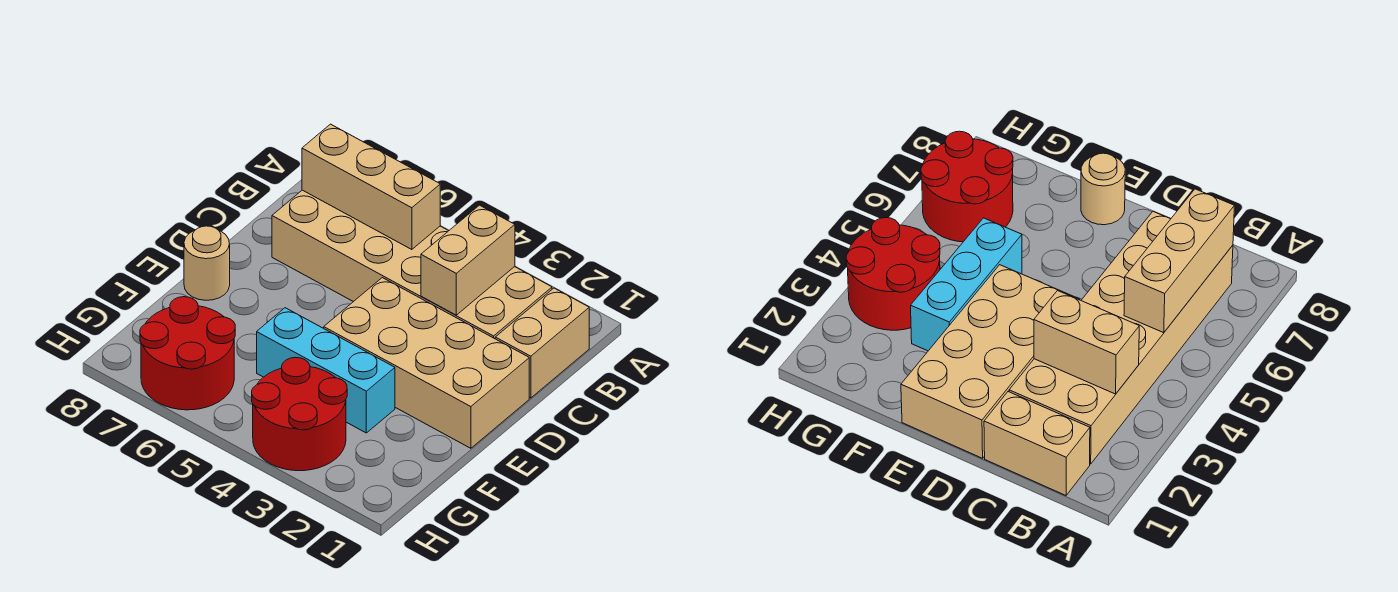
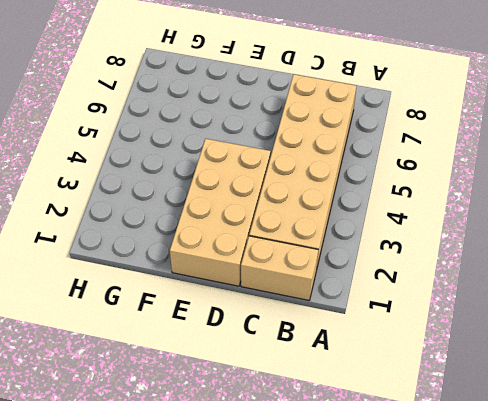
none -> tan 1x1 round brick [184,226,230,300]
none -> cyan 1x3 brick [257,308,395,433]

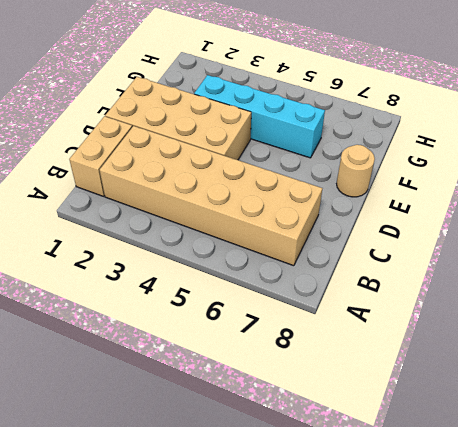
cyan 1x4 brick [194,75,325,158] -> cyan 1x3 brick [257,308,395,433]
none -> red 2x2 round brick [252,357,347,471]
none -> red 2x2 round brick [140,297,235,410]

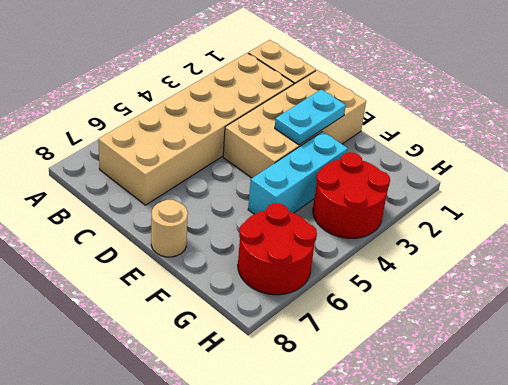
cyan 1x2 plate [275,89,346,145] -> none
none -> tan 1x2 brick [421,205,515,315]
none -> tan 1x3 brick [302,124,440,250]

